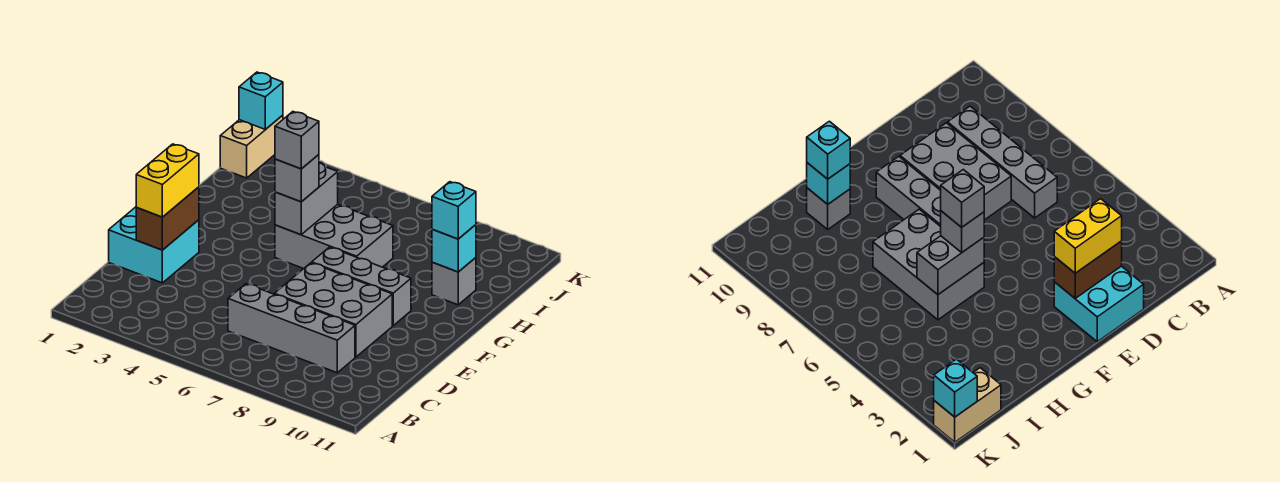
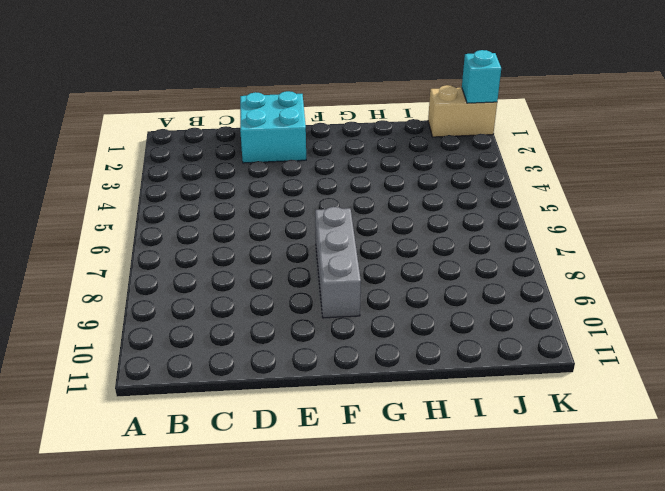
none -> grey 1x4 brick [228,284,355,373]
none -> grey 2x3 brick [275,263,392,357]
none -> grey 2x3 brick [275,204,393,269]

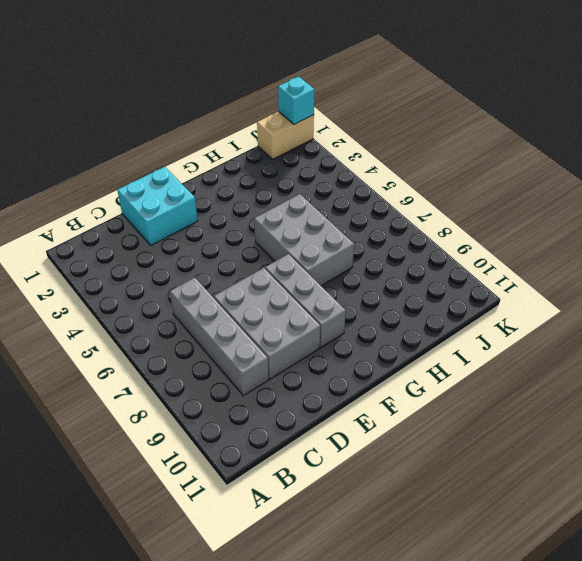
none -> grey 1x1 brick [432,258,476,305]
none -> brown 1x2 brick [136,187,199,250]
none -> grey 1x2 brick [275,163,338,235]

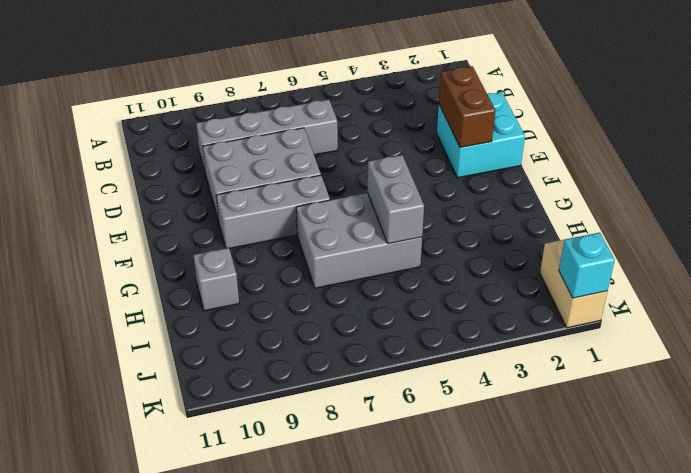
none -> cyan 1x1 brick [432,225,476,272]
none -> yellow 1x2 brick [136,144,199,217]
none -> grey 1x1 brick [275,155,319,202]

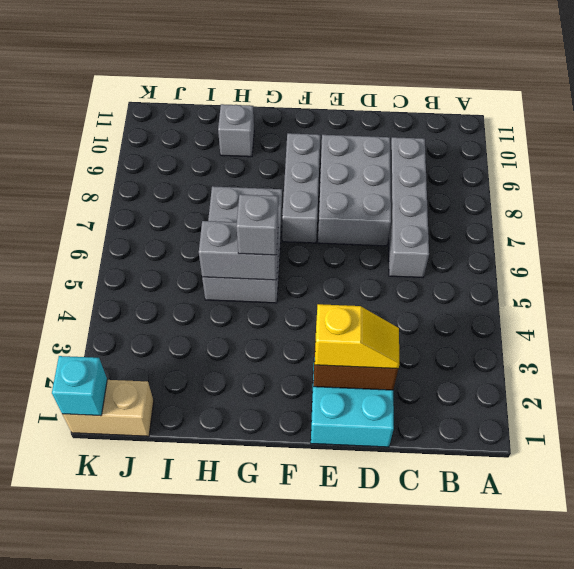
yellow 1x2 slope [315,304,399,369] -> yellow 1x2 brick [136,144,199,217]
none -> cyan 1x1 brick [432,225,476,272]
none -> cyan 1x1 brick [432,182,476,239]
none -> grey 1x1 brick [275,112,319,169]

